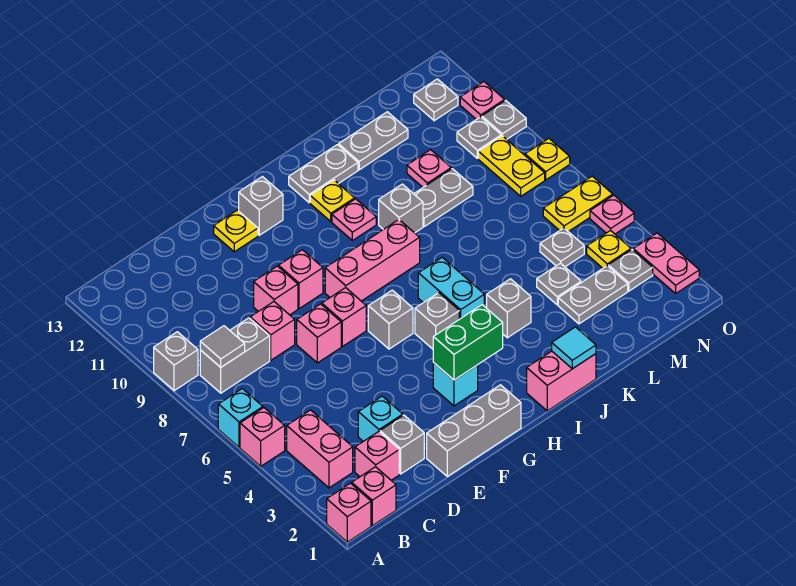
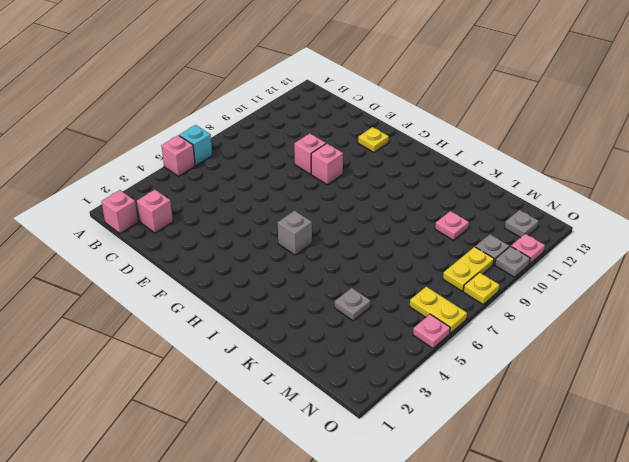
none -> pink 1x1 brick [327,483,371,542]
none -> grey 1x1 brick [154,332,198,391]
none -> pink 1x2 brick [287,410,353,488]
none -> grey 1x2 brick [200,318,270,393]

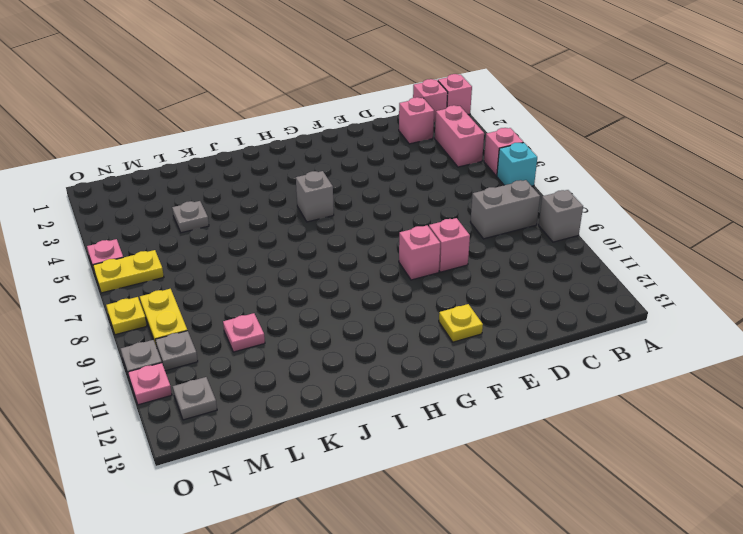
none -> grey 1x1 brick [380,415,424,474]
none -> cyan 1x1 brick [358,396,403,441]
none -> pink 1x1 brick [250,302,295,360]
none -> grey 1x3 brick [427,385,521,476]

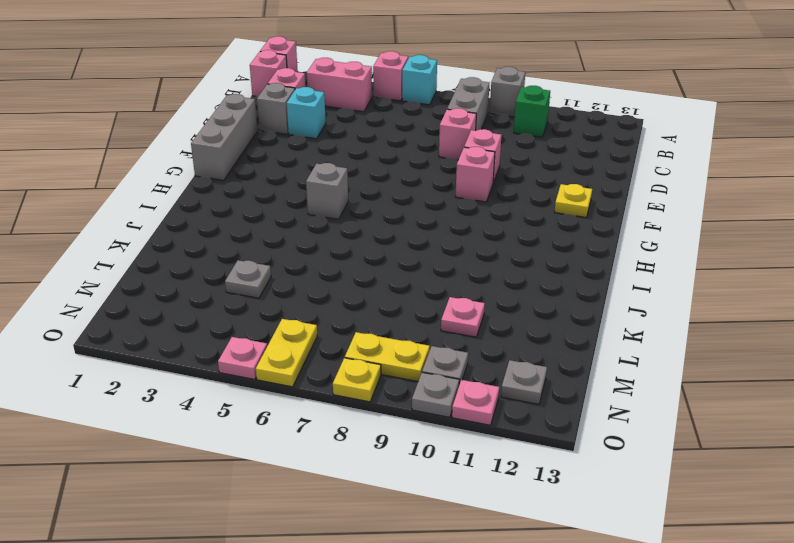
green 1x1 brick [514,86,550,137] -> none
none -> pink 1x1 brick [297,304,341,363]
none -> pink 1x1 brick [322,288,366,346]
none -> cyan 1x1 brick [433,363,478,406]
none -> grey 1x1 brick [368,290,413,349]

